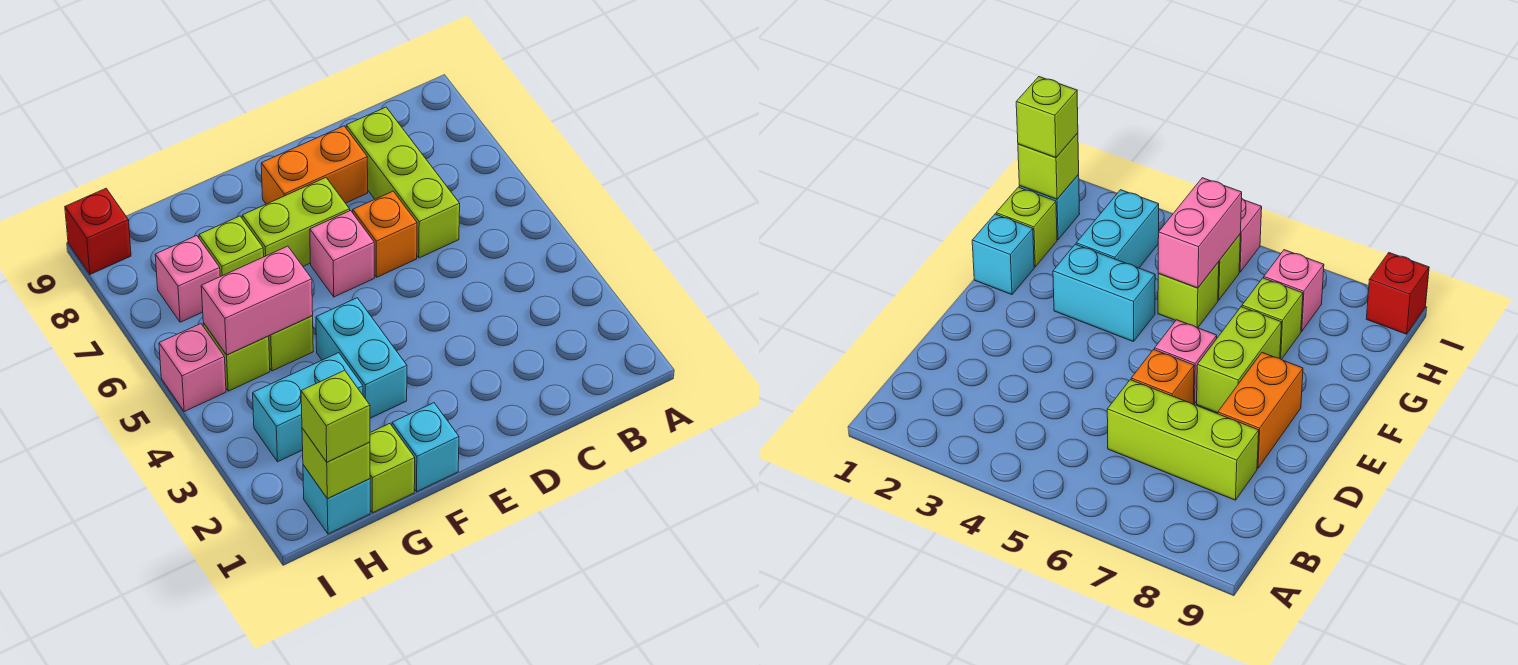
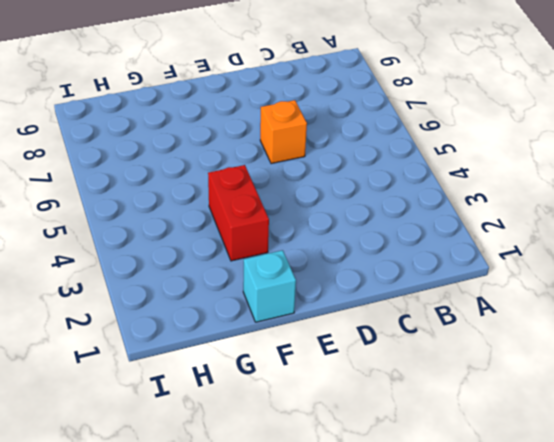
red 1x2 brick [208,165,269,261] -> cyan 1x2 brick [316,298,407,418]
none -> lime 1x3 brick [346,107,460,258]
none -> orange 1x2 brick [261,126,368,204]
none -> pink 1x1 brick [310,211,374,297]

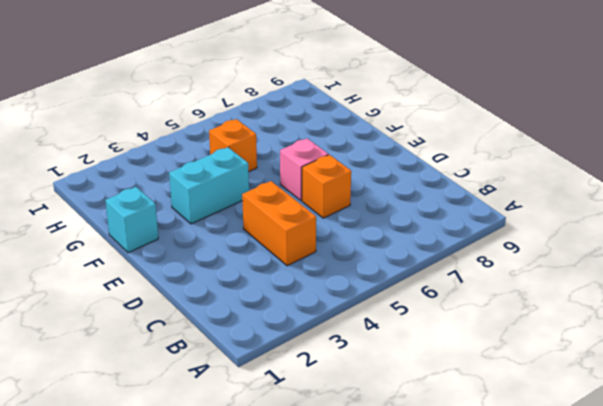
orange 1x2 brick [242,181,316,266] -> orange 1x2 brick moved to [261,126,368,204]
orange 1x1 brick [209,119,257,172] -> lime 1x1 brick [269,316,313,371]
none -> lime 1x3 brick [346,107,460,258]
none -> lime 1x2 brick [242,178,350,266]
none -> lime 1x1 brick [370,424,415,513]

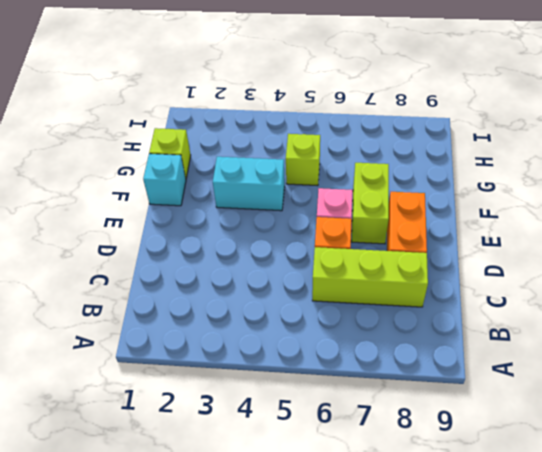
none -> cyan 1x2 brick [253,353,363,462]
none -> lime 1x1 brick [199,216,264,276]
none -> cyan 1x1 brick [303,465,370,534]

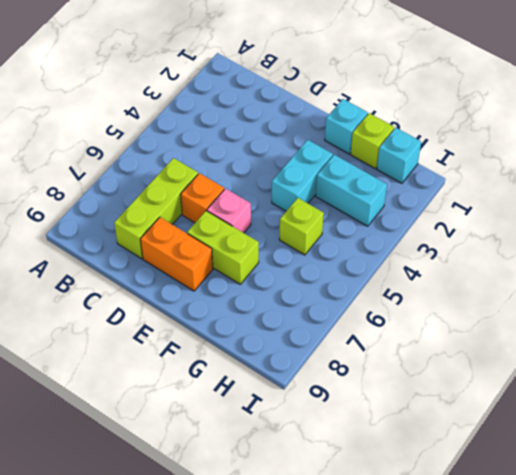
none -> lime 1x1 brick [199,216,264,276]
none -> lime 1x1 brick [203,323,270,391]
none -> pink 1x1 brick [155,236,220,322]

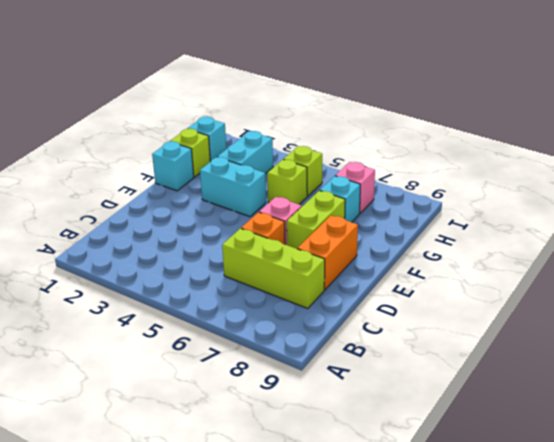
cyan 1x1 brick [320,176,360,222] -> lime 1x1 brick [199,216,264,276]
none -> pink 1x1 brick [159,324,226,411]
none -> red 1x1 brick [65,189,131,274]
none -> pink 1x2 brick [201,246,313,355]

